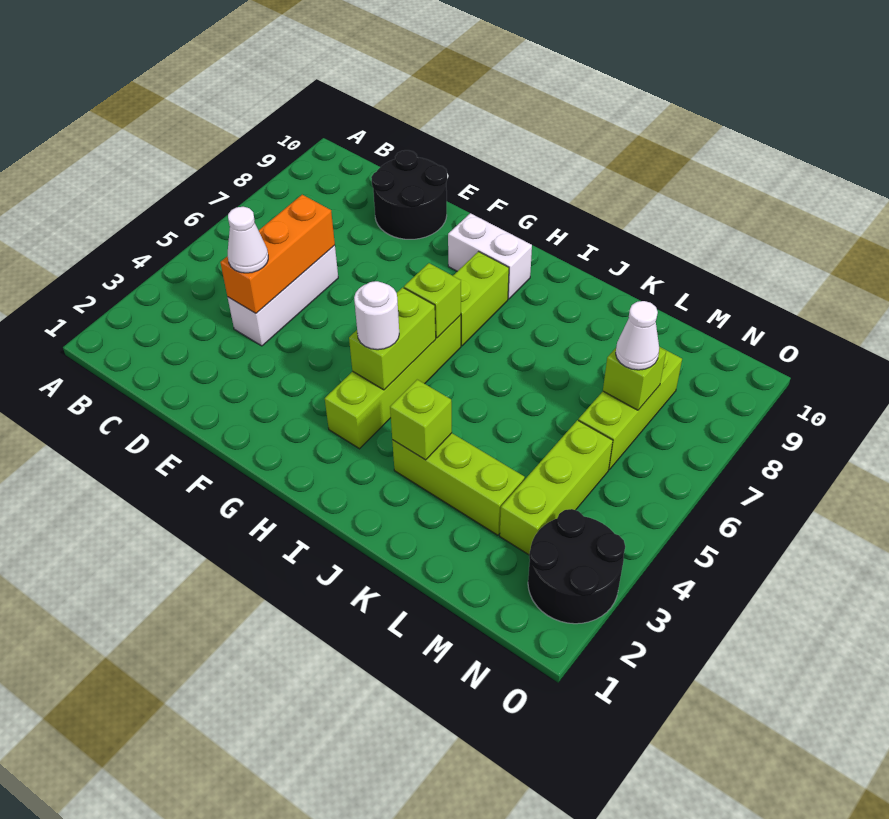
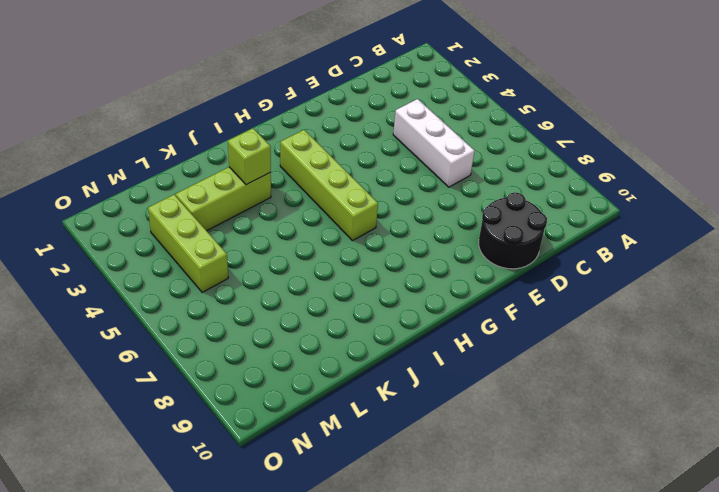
none -> white 1x2 brick [448,213,532,299]
none -> lime 1x2 brick [453,252,509,346]
none -> lime 1x3 brick [578,347,682,470]

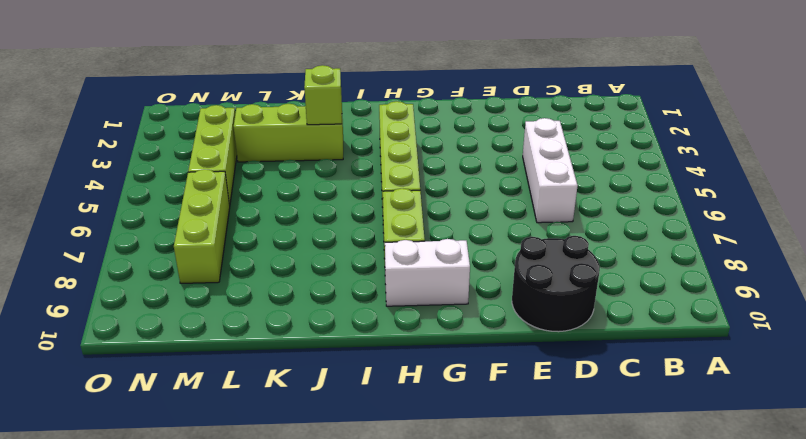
none -> black 2x2 round brick [528,509,625,624]
none -> orange 1x3 brick [220,195,335,313]
none -> lime 1x2 brick [349,287,436,390]

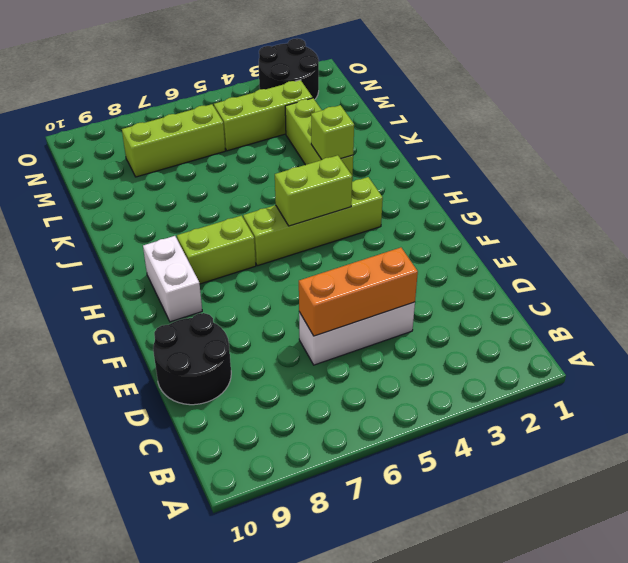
none -> lime 1x1 brick [404,263,461,338]
none -> lime 1x1 brick [603,347,666,410]
none -> white 1x1 cone [228,207,268,273]

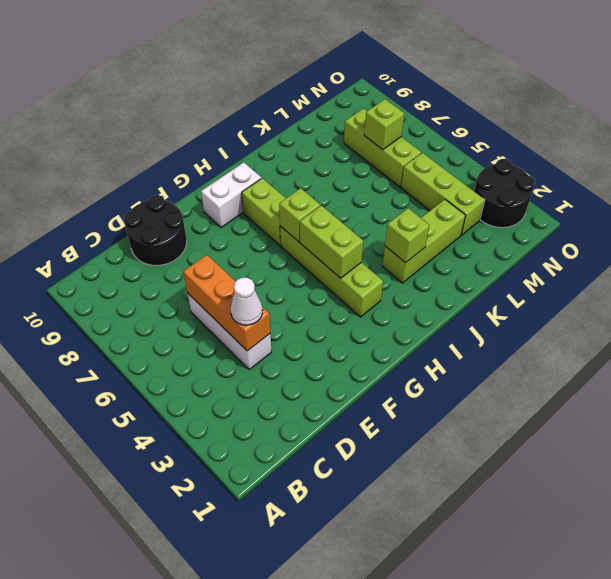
none -> white 1x1 round brick [354,281,399,350]
none -> white 1x1 cone [616,301,659,370]

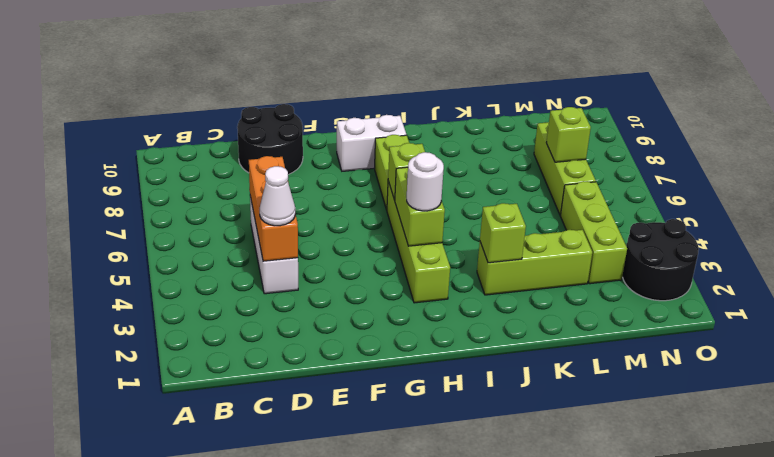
none -> white 1x1 cone [616,301,659,370]

